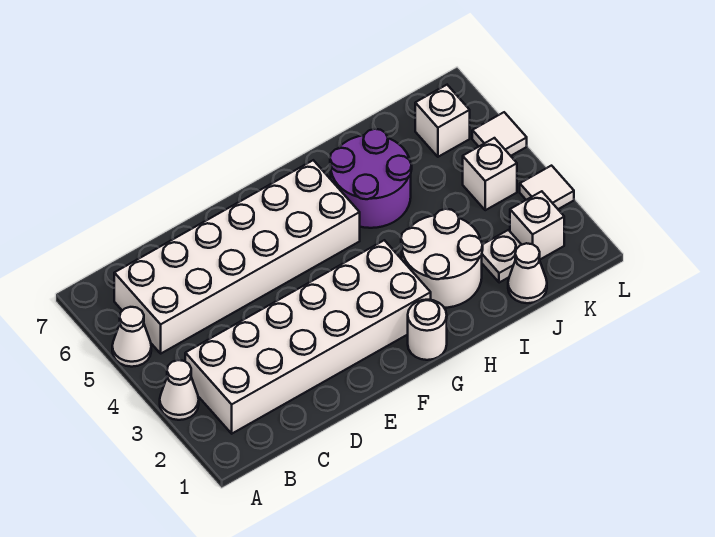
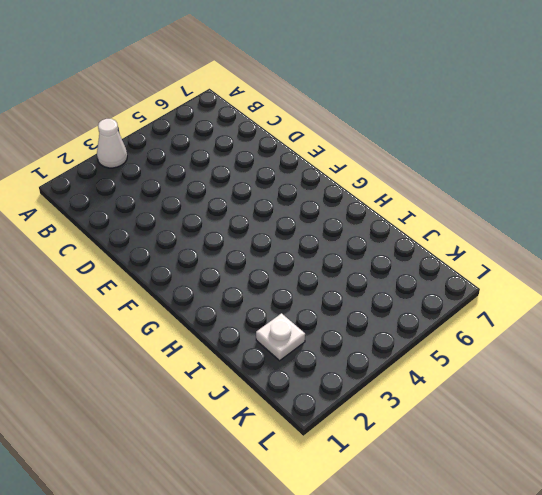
none -> white 1x1 cone [112,307,151,367]
none -> white 2x6 brick [185,240,431,434]
none -> white 2x6 brick [114,160,360,353]

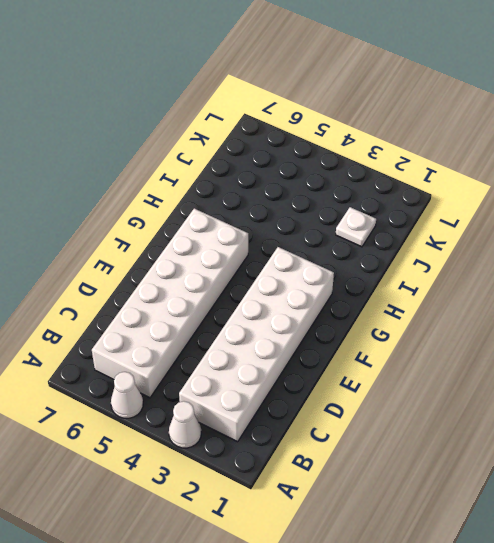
none -> white 1x1 round brick [408,300,447,360]
none -> white 2x2 round brick [401,209,483,308]
none -> purple 2x2 round brick [330,129,412,228]

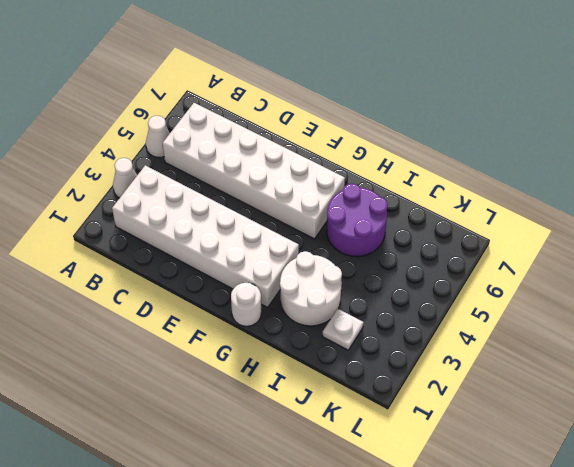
none -> white 1x1 cone [508,243,547,303]
none -> white 1x1 brick [510,191,564,260]
none -> white 1x1 brick [463,138,517,210]

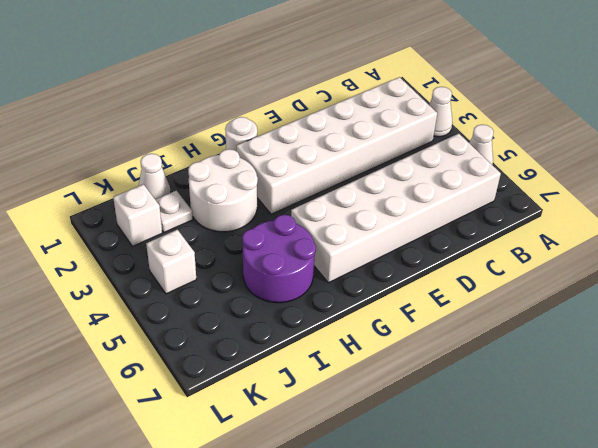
none -> white 1x1 brick [415,85,470,157]
none -> white 1x1 tile [520,166,574,209]
none -> white 1x1 tile [472,112,527,156]

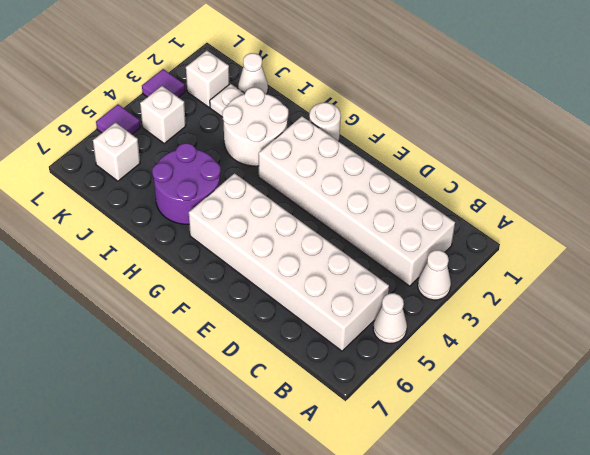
purple 1x1 tile [142,69,185,97] -> white 1x1 tile [520,166,574,209]
purple 1x1 tile [96,104,140,134] -> white 1x1 tile [472,112,527,156]

